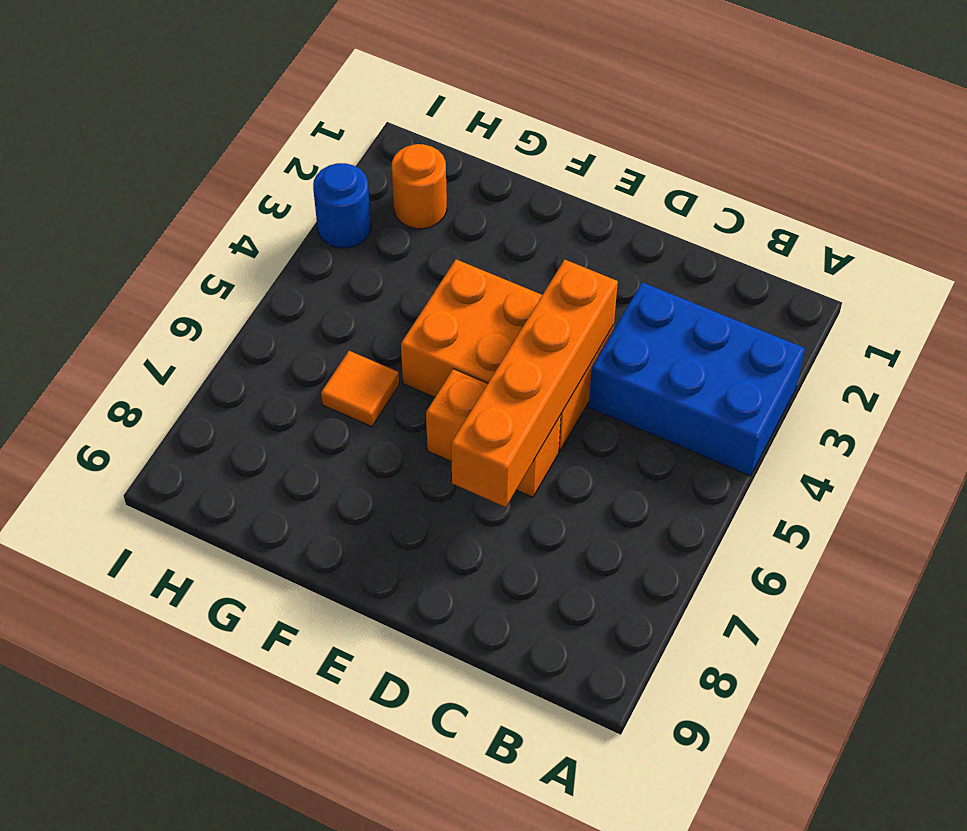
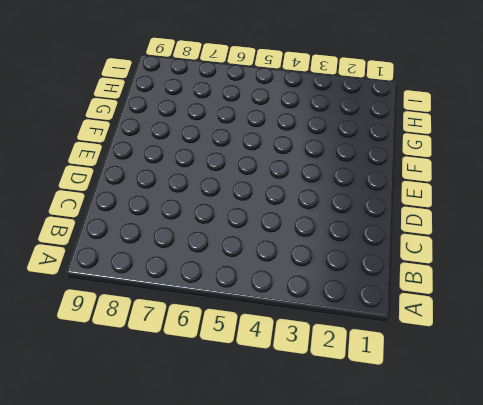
none -> blue 2x3 brick [589,282,805,476]
none -> orange 2x3 brick [401,260,614,451]

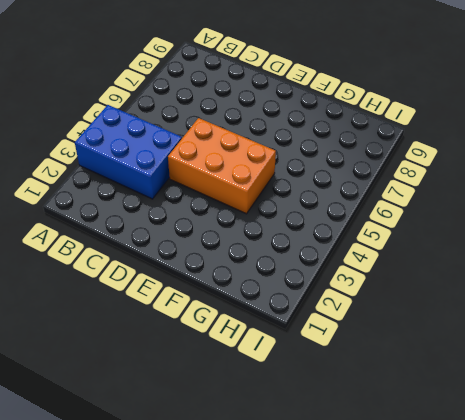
none -> orange 1x2 brick [426,369,561,497]
none -> orange 1x1 tile [321,351,399,427]

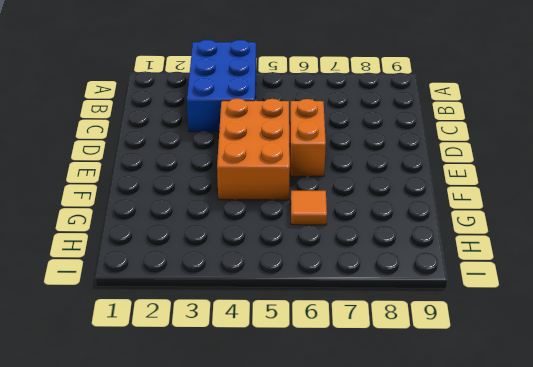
none -> orange 1x1 round brick [392,144,447,229]
none -> blue 1x1 round brick [313,163,371,248]

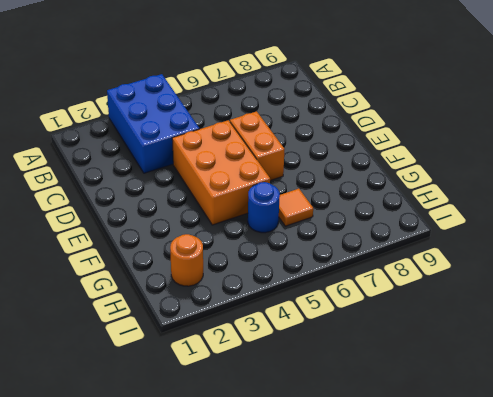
blue 1x1 round brick [248,182,280,233] -> blue 1x1 round brick moved to [313,163,371,248]
none -> orange 1x4 brick [451,260,618,507]

